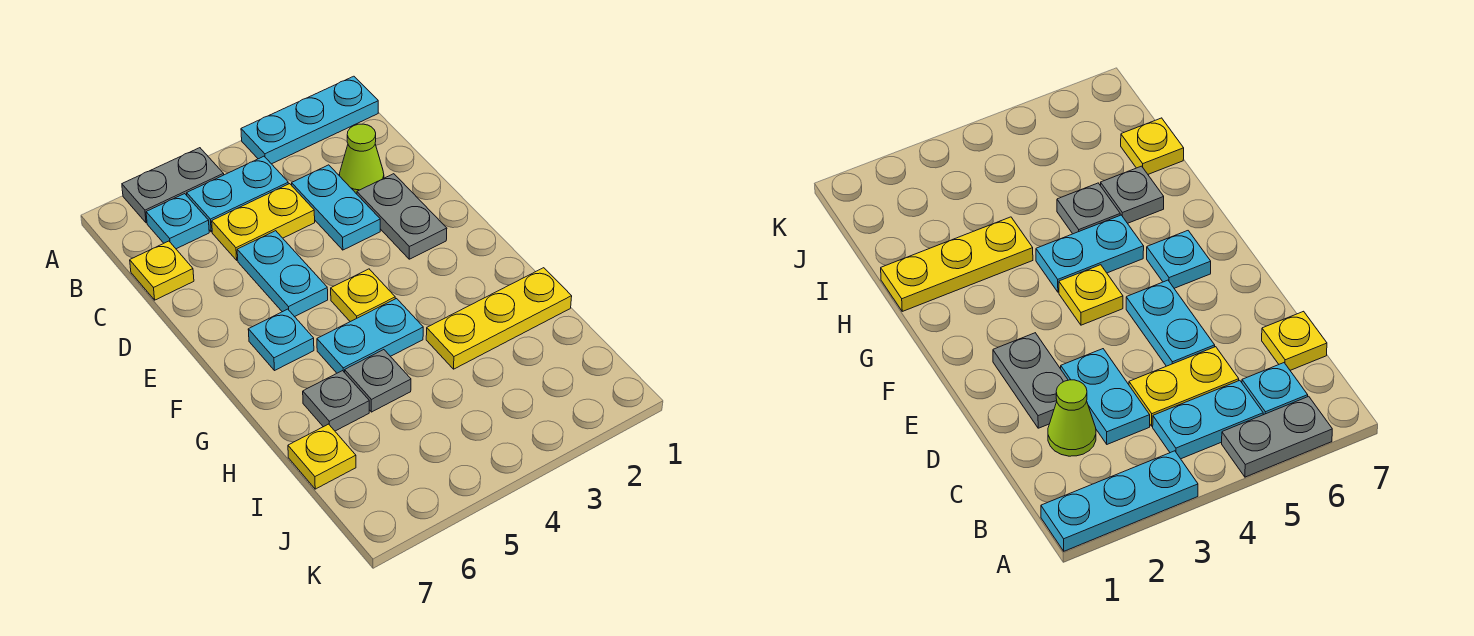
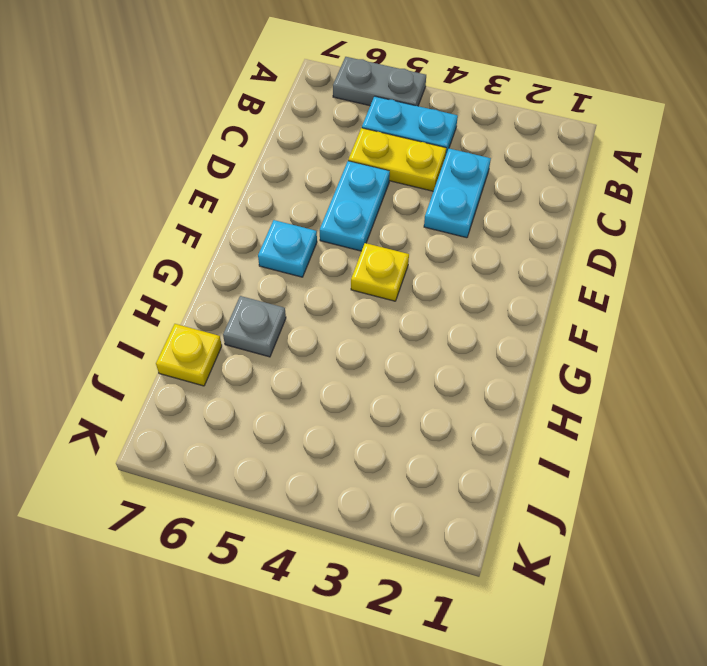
none -> cyan 1x3 plate [241,76,378,164]
none -> cyan 1x1 plate [146,194,209,249]
none -> lime 1x1 cone [339,124,384,194]

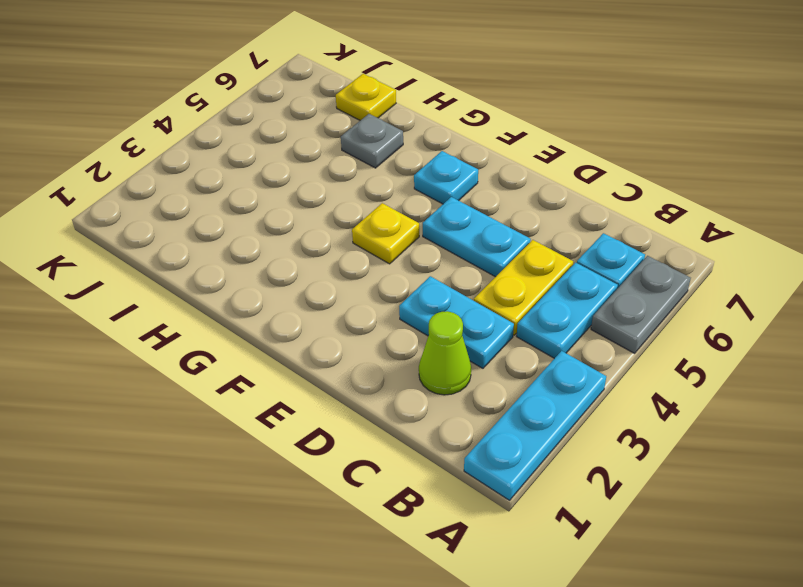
none -> yellow 1x1 plate [130,241,194,300]
none -> grey 1x2 plate [357,174,447,259]
none -> cyan 1x2 plate [317,299,423,373]

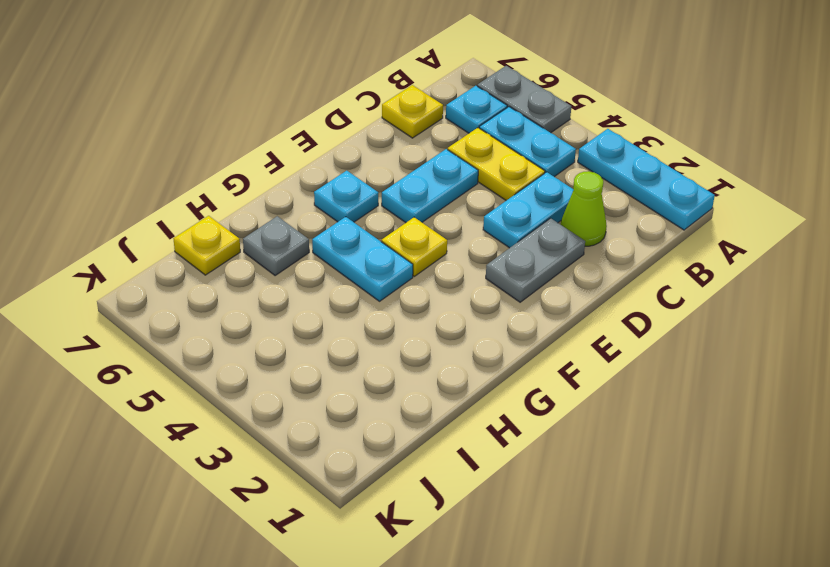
none -> yellow 1x3 plate [426,268,572,369]
none -> grey 1x1 plate [345,350,411,412]

